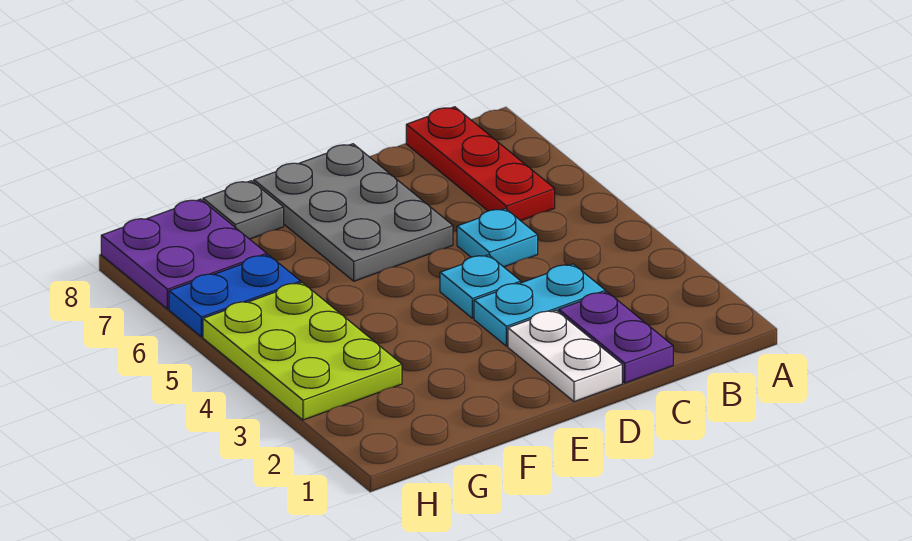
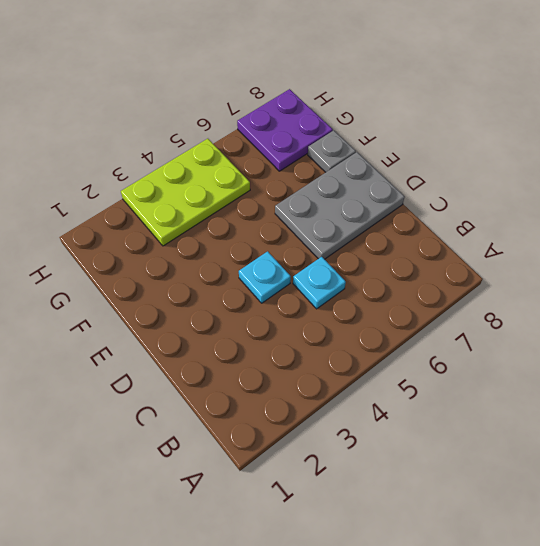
none -> red 1x3 plate [406,107,555,221]
none -> purple 1x2 plate [559,292,673,383]

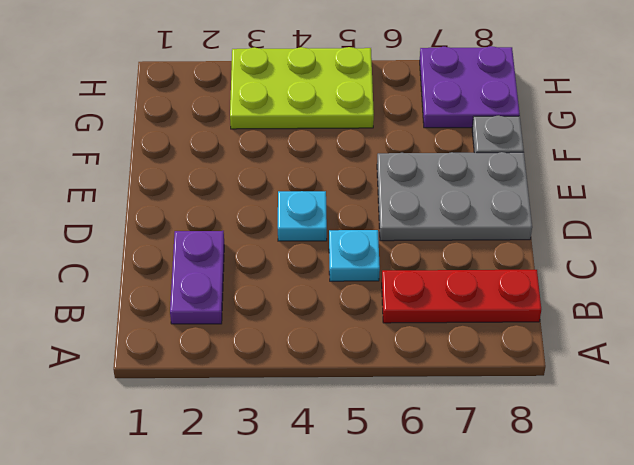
purple 1x2 plate [170,231,224,324] -> purple 1x2 plate turned to [559,292,673,383]
none -> cyan 1x2 plate [474,264,605,346]
none -> white 1x2 plate [508,310,622,402]

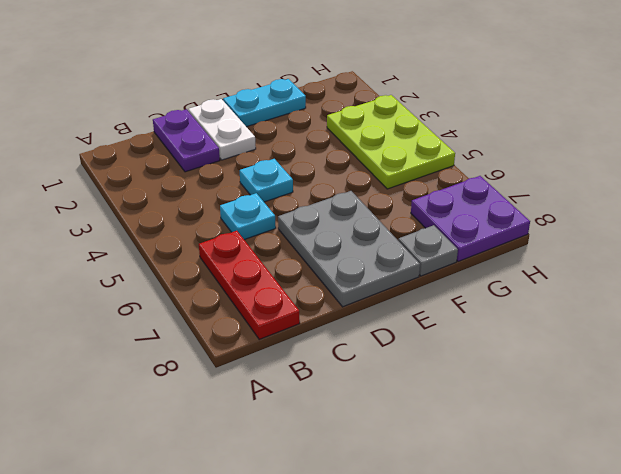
cyan 1x2 plate [223,79,306,127] -> cyan 1x2 plate moved to [474,264,605,346]
none -> blue 1x2 plate [169,255,301,337]

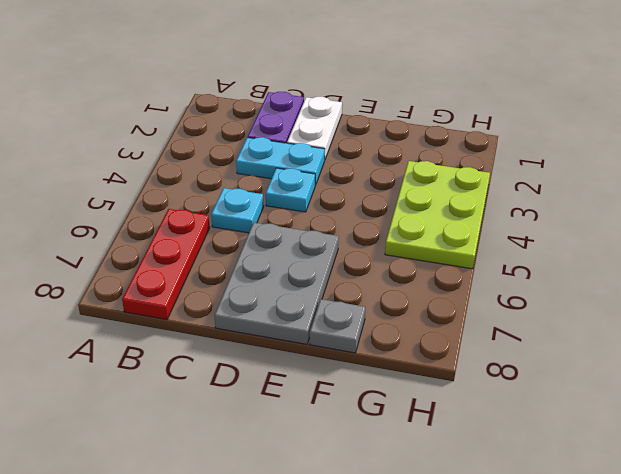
none -> blue 1x2 plate [169,255,301,337]
none -> purple 2x2 plate [101,199,267,309]

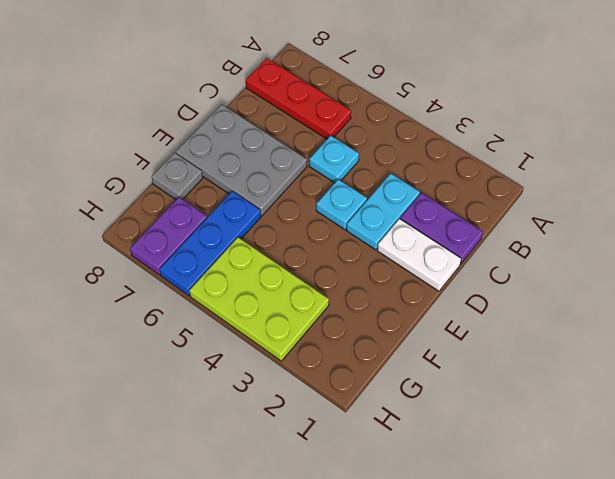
blue 1x3 plate [160,191,261,296] -> blue 1x2 plate [169,255,301,337]
purple 1x2 plate [130,197,207,275] -> purple 2x2 plate [101,199,267,309]

